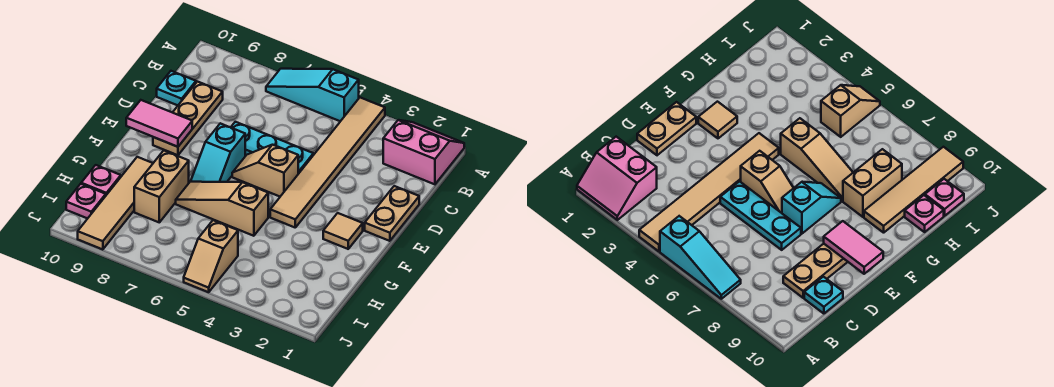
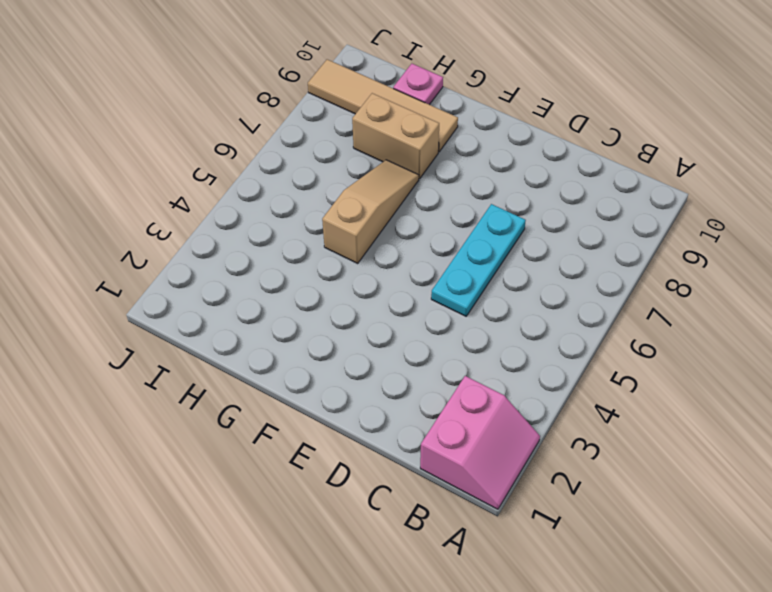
none -> tan 1x6 tile [270,98,385,227]
none -> cyan 1x3 slope [266,69,359,121]
none -> tan 1x3 plate [153,82,223,155]

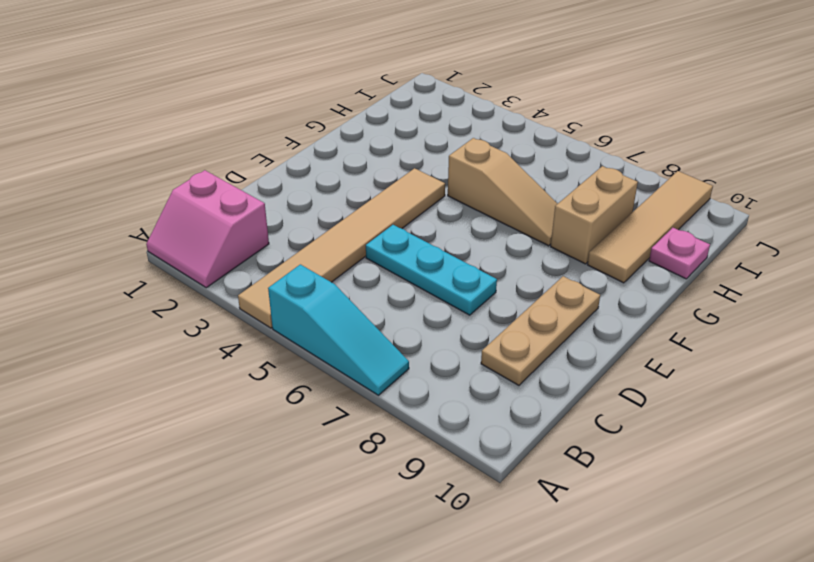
none -> cyan 1x1 plate [157,71,196,105]
none -> tan 1x2 plate [365,186,419,241]
none -> tan 1x2 slope [232,145,298,196]

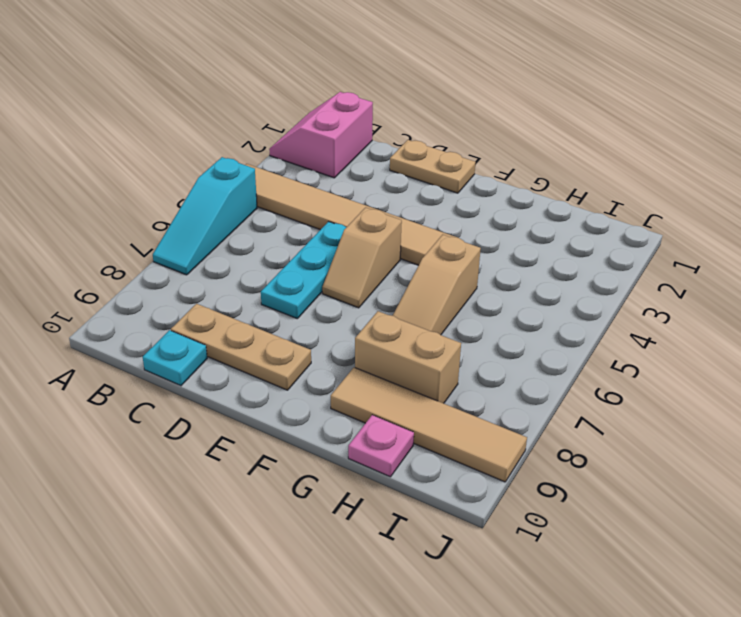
none -> cyan 1x2 slope [191,123,245,182]
none -> tan 1x1 tile [323,213,363,249]
none -> tan 1x2 slope [184,220,238,292]

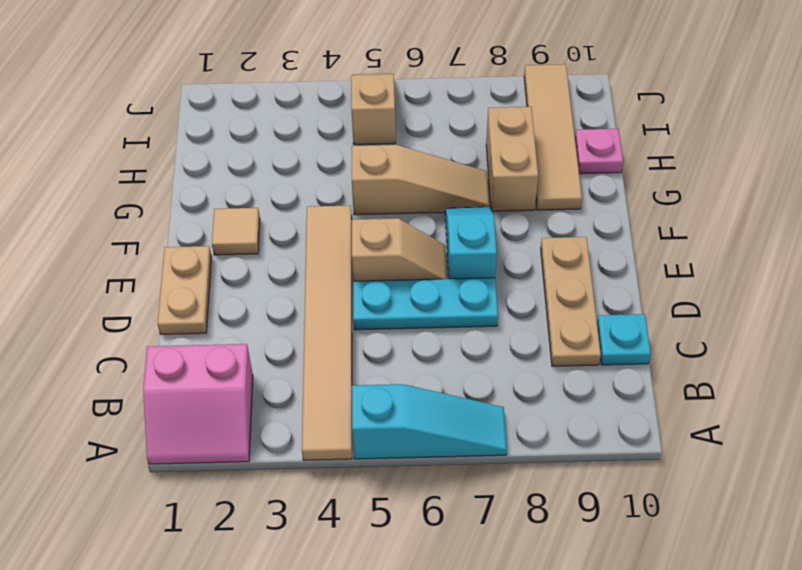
none -> pink 1x1 plate [66,184,106,219]
none -> pink 1x2 tile [126,100,192,147]

